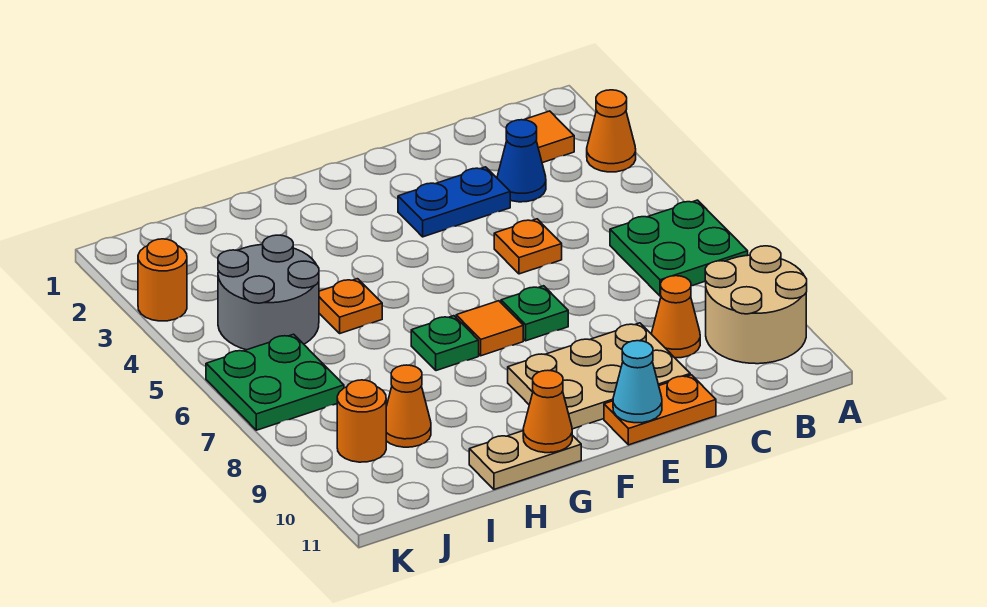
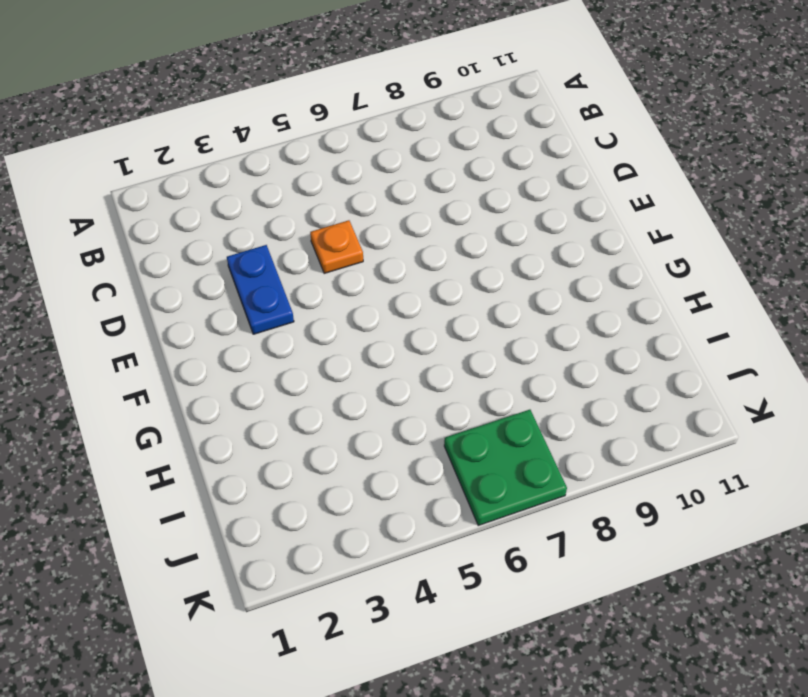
none -> orange 1x1 cone [587,90,636,172]
none -> green 2x2 plate [610,200,748,296]
none -> tan 2x2 round brick [705,246,807,364]

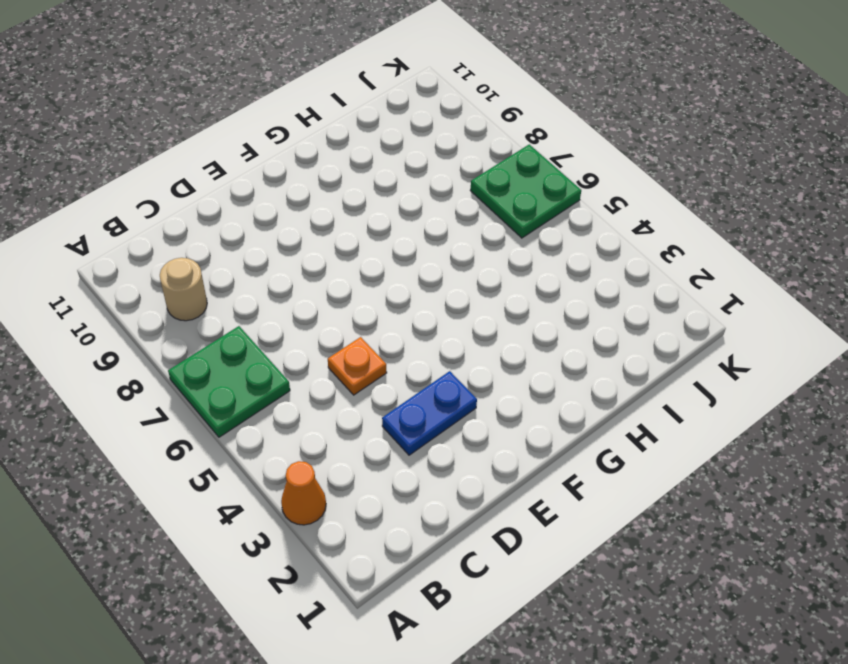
tan 1x1 round brick [160,258,207,321] -> tan 2x2 round brick [705,246,807,364]
none -> orange 1x1 tile [524,111,574,163]
none -> blue 1x1 cone [497,120,546,202]
none -> orange 1x1 cone [651,276,700,358]

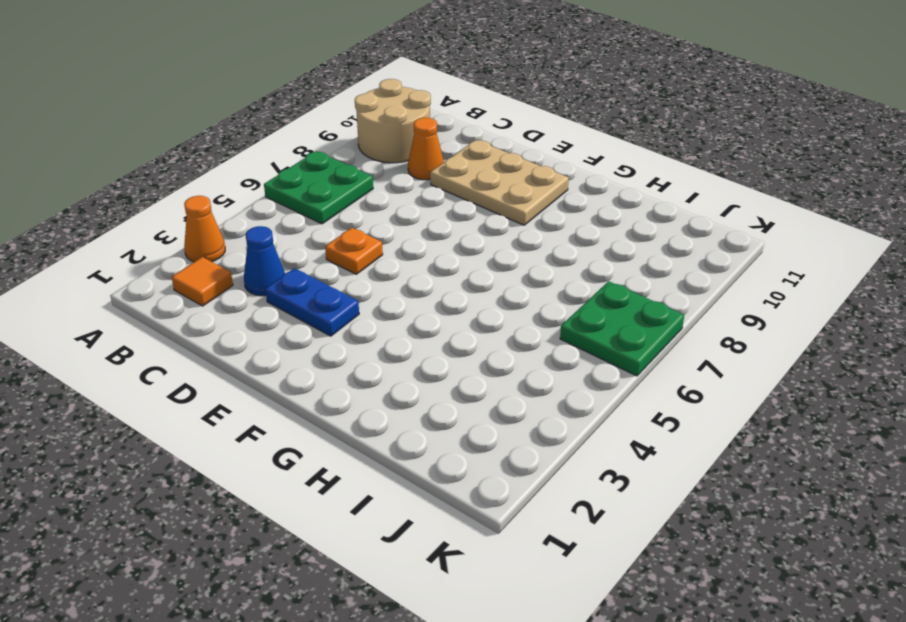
none -> orange 1x2 plate [604,375,716,445]
none -> green 1x1 plate [501,286,568,341]
none -> orange 1x1 tile [456,301,523,356]

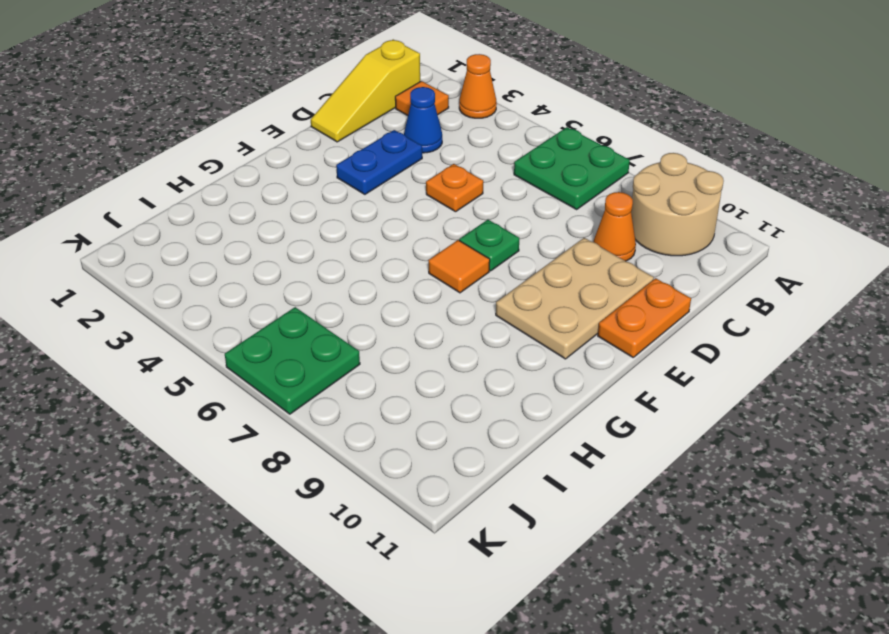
yellow 1x3 slope [311,40,420,142] -> none
none -> green 1x1 plate [411,316,479,371]
none -> tan 1x2 plate [469,431,581,489]
none -> orange 1x1 plate [319,279,382,333]

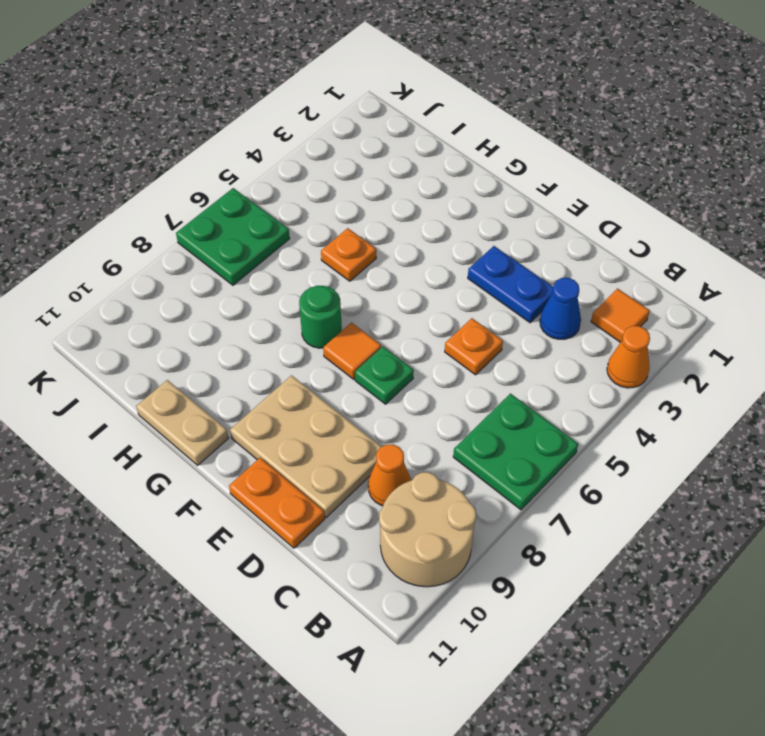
green 1x1 round brick [299,286,342,348] -> green 1x1 plate [411,316,479,371]
none -> grey 2x2 round brick [218,235,319,350]
none -> orange 1x1 cone [386,365,431,447]
none -> orange 1x1 round brick [337,380,386,462]

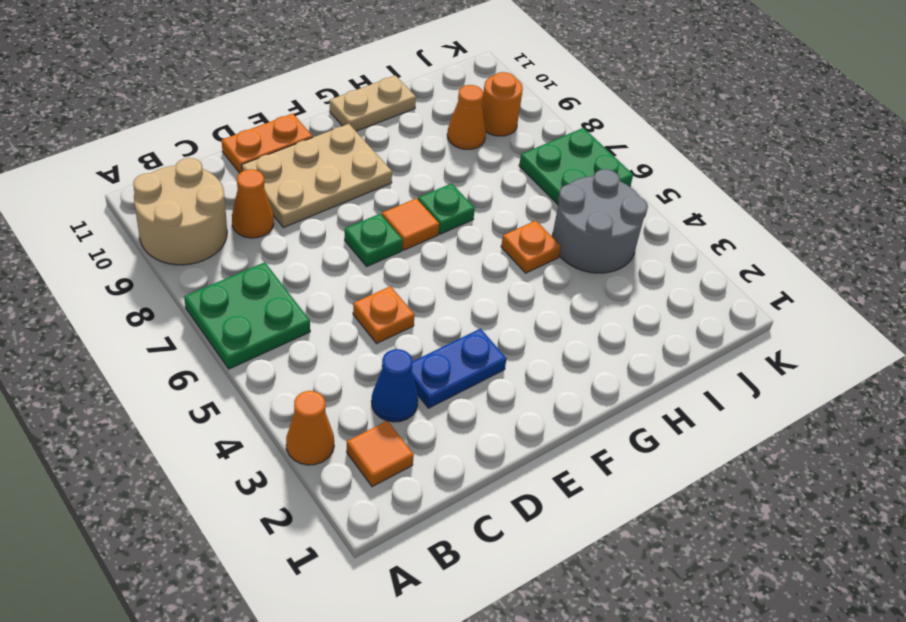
none -> orange 1x1 round brick [138,239,187,321]
none -> cyan 1x1 cone [613,341,662,423]
none -> orange 1x1 cone [523,370,572,453]

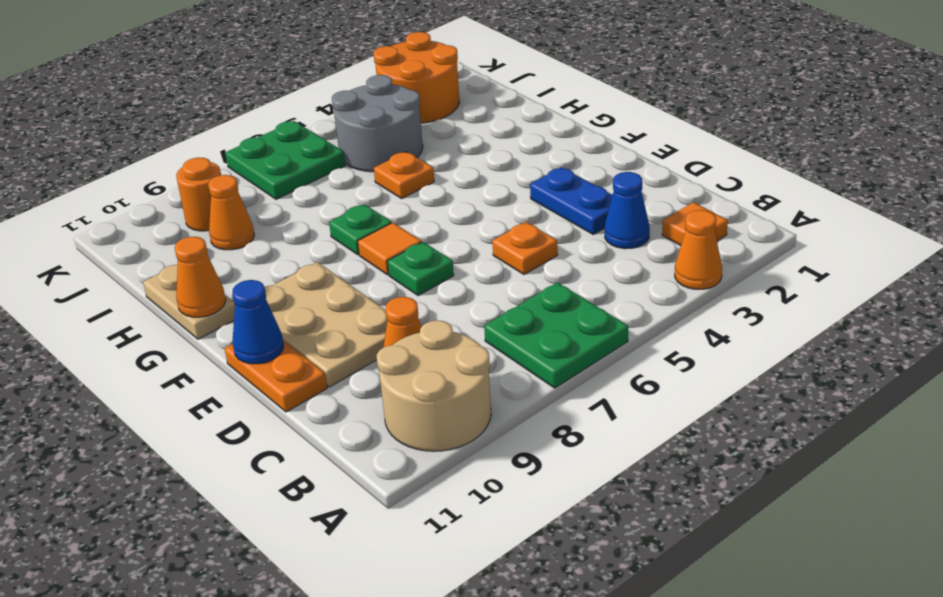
blue 1x1 cone [232,280,284,364] -> cyan 1x1 cone [613,341,662,423]
orange 2x2 round brick [374,32,459,123] -> orange 1x1 round brick [138,239,187,321]

